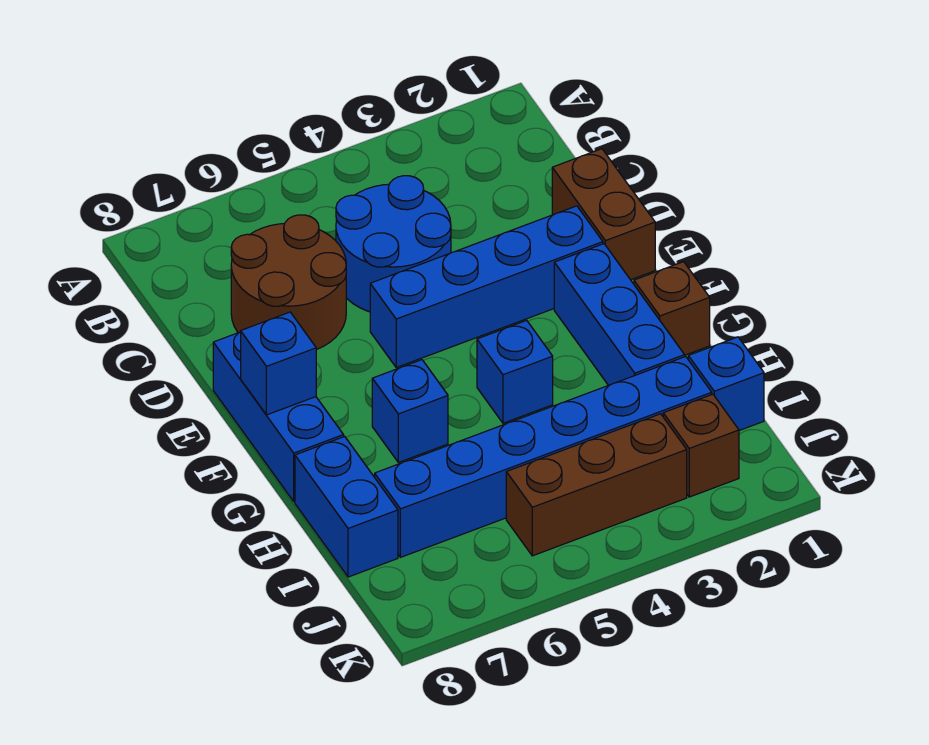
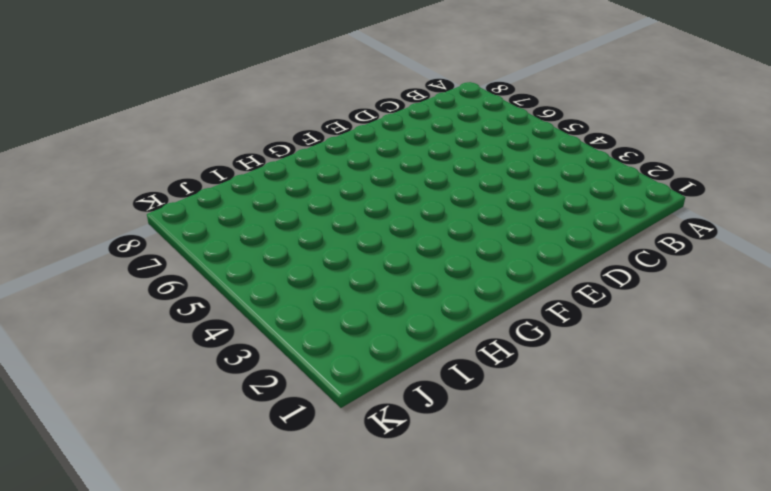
none -> blue 2x2 round brick [336,176,451,312]
none -> brown 2x2 round brick [231,215,346,350]
none -> brown 1x2 brick [552,149,655,280]

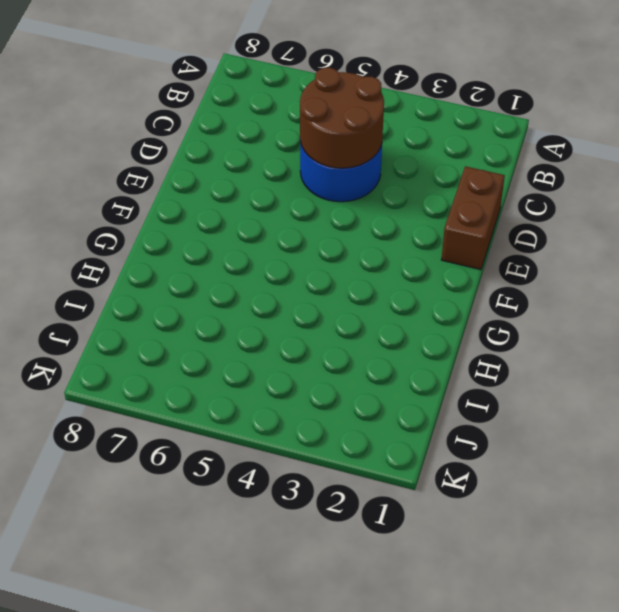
brown 2x2 round brick [300,68,384,168] -> brown 2x2 round brick moved to [231,215,346,350]
none -> blue 1x4 brick [370,206,603,367]
none -> blue 1x3 brick [213,332,344,502]
none -> blue 1x3 brick [554,244,685,385]

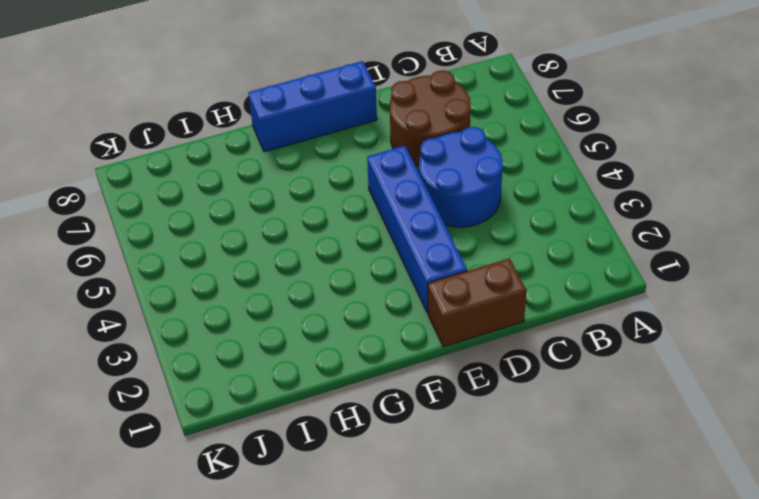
none -> blue 1x3 brick [554,244,685,385]
none -> brown 1x1 brick [634,262,710,355]
none -> blue 1x1 brick [477,320,553,423]

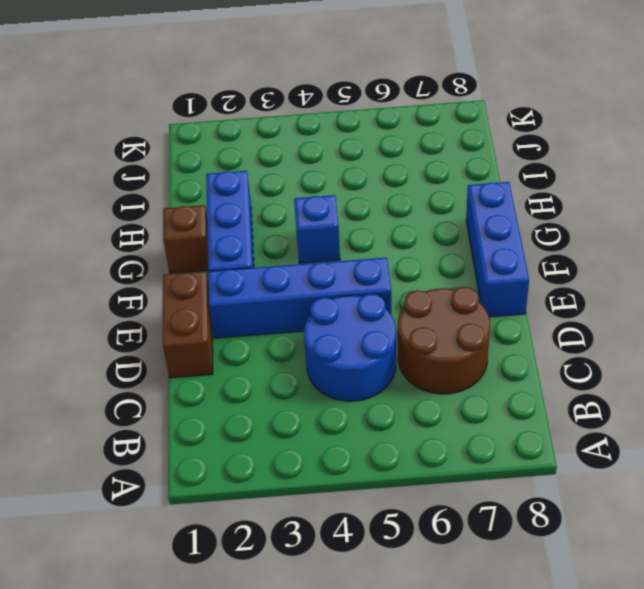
none -> blue 1x1 brick [372,360,448,462]
none -> blue 1x2 brick [295,436,398,577]
none -> blue 1x1 brick [688,337,764,431]

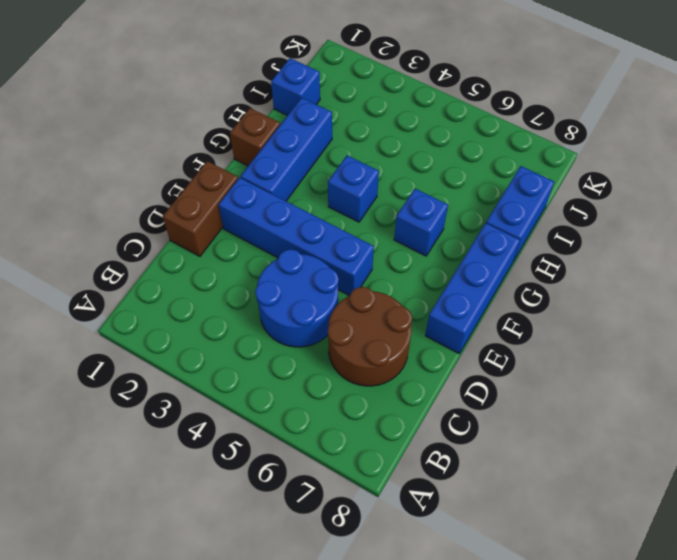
none -> blue 1x6 brick [375,357,712,557]
none -> brown 1x1 brick [663,394,739,497]
none -> brown 1x3 brick [506,414,687,556]

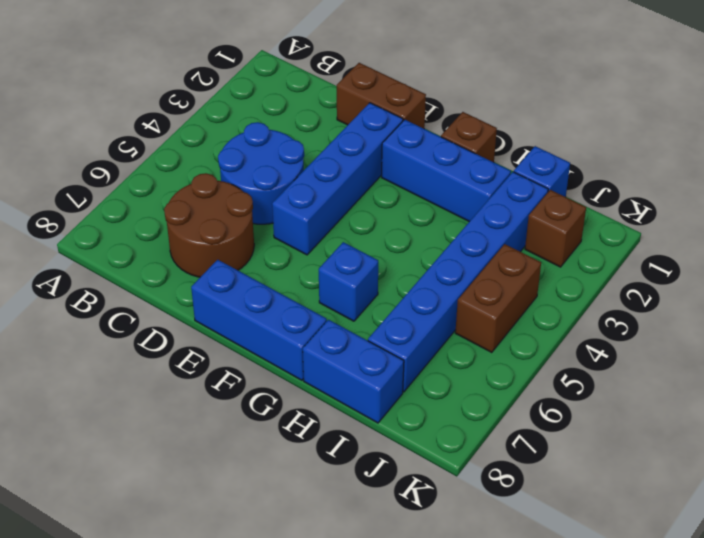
brown 1x2 brick [455,244,541,352] -> brown 1x3 brick [506,414,687,556]
none -> blue 1x1 brick [477,320,553,423]
none -> blue 1x1 brick [241,312,316,415]

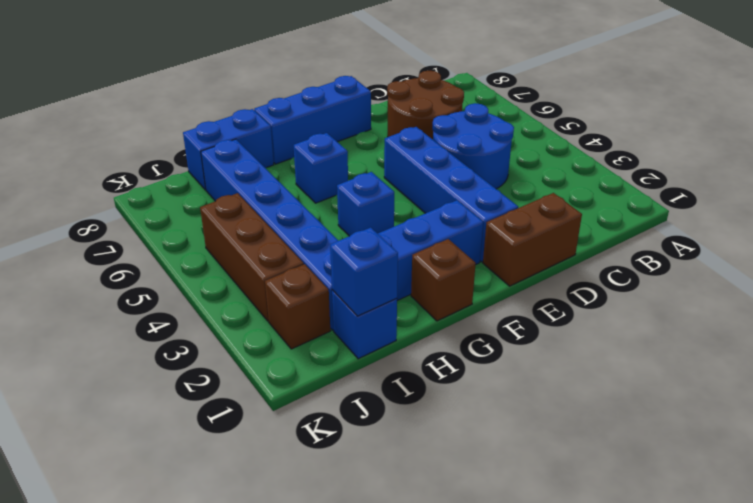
blue 1x1 brick [330,228,398,316] -> blue 1x1 brick moved to [241,312,316,415]

